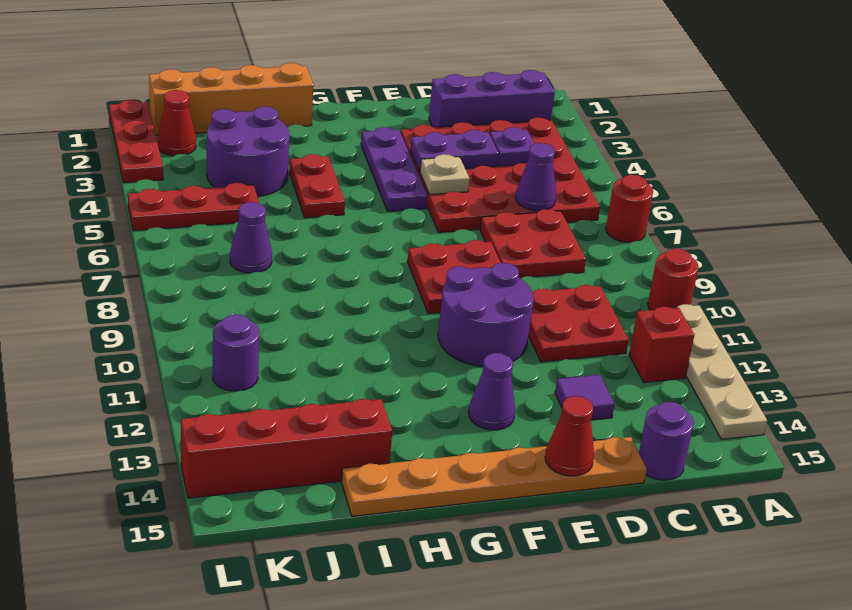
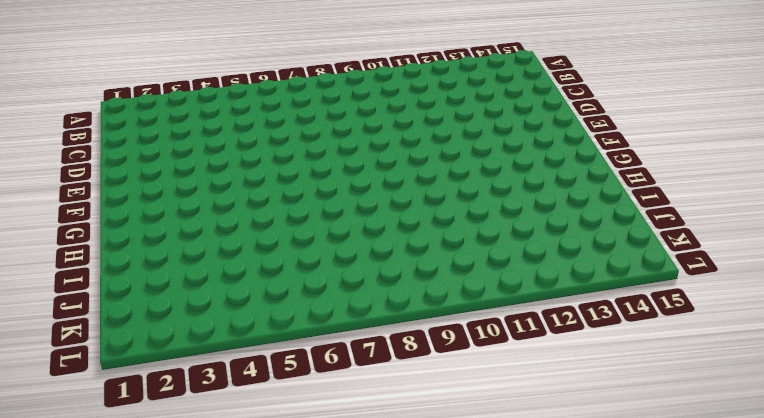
none -> red 1x1 round brick [606,175,653,242]
none -> red 1x1 round brick [648,249,699,310]
none -> tan 1x4 plate [675,304,767,439]

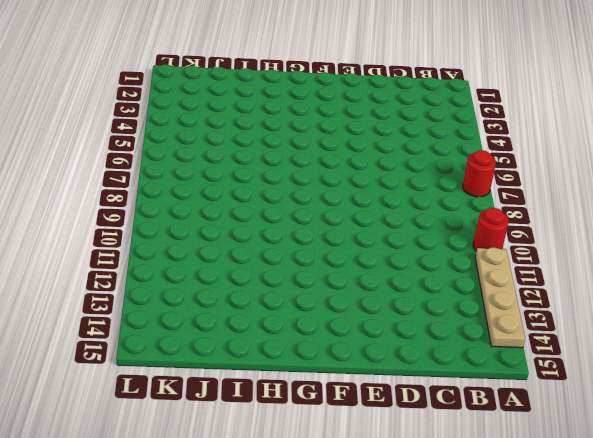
none -> purple 1x3 brick [429,70,555,127]
none -> red 4x4 plate [401,117,600,232]
none -> red 1x1 brick [629,307,694,382]

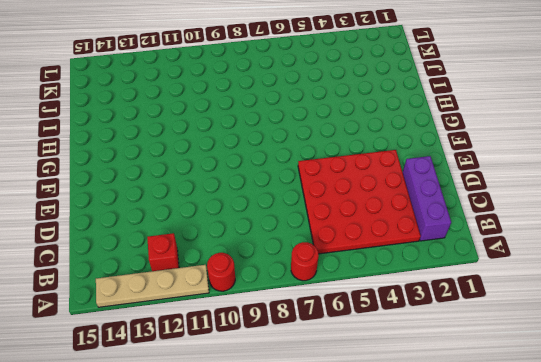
none -> red 2x2 plate [480,209,586,278]
none -> red 2x2 plate [529,285,629,362]
none -> purple 1x1 round brick [639,402,694,480]

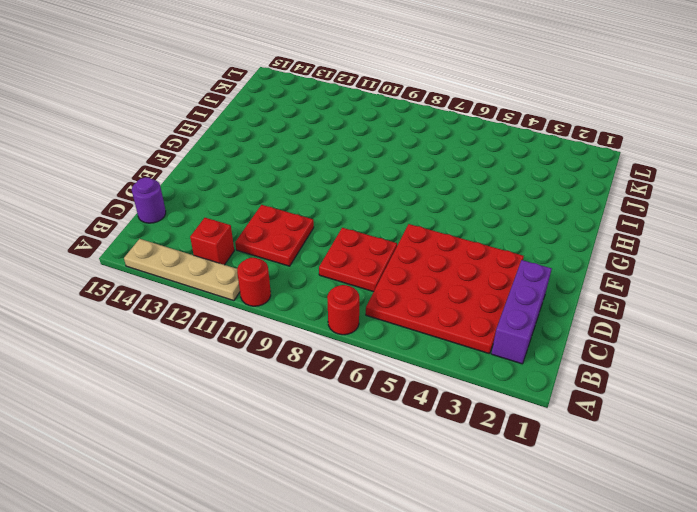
none -> purple 1x1 tile [555,375,614,420]
none -> orange 1x6 plate [342,437,647,516]
none -> red 2x2 plate [407,240,501,314]

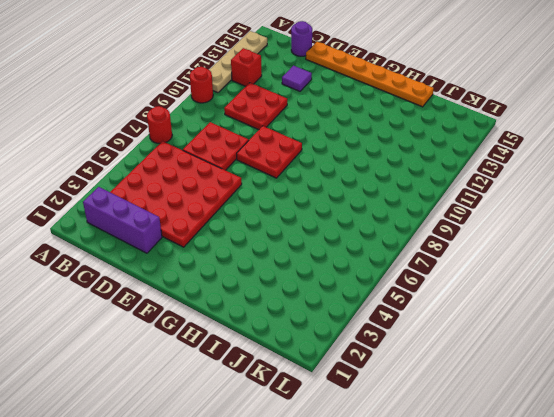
none -> purple 2x2 round brick [438,263,534,366]
none -> purple 1x3 plate [361,127,427,212]
none -> purple 1x1 cone [469,353,515,430]

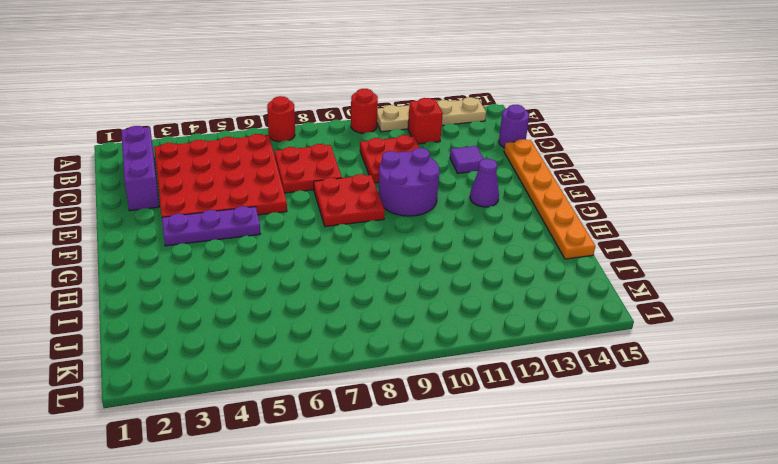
none -> orange 1x4 brick [149,63,314,135]
none -> red 1x2 plate [289,154,345,218]
none -> purple 2x2 round brick [207,107,289,197]

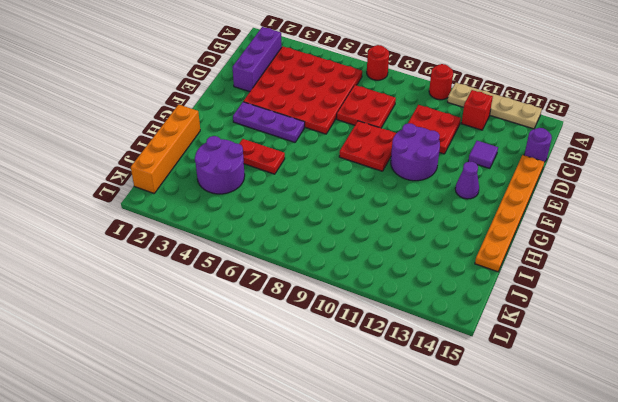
none -> red 1x4 brick [181,399,392,498]
none -> red 1x3 plate [128,183,259,231]
none -> purple 1x1 cone [230,202,272,273]

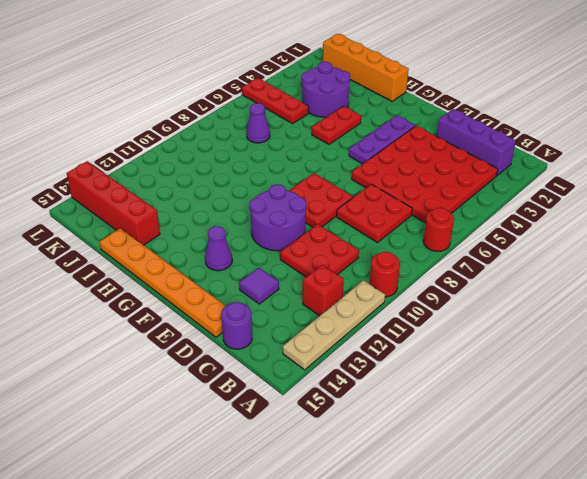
none -> red 1x1 cone [157,90,196,156]
none -> purple 1x1 round brick [213,315,259,391]
none -> red 1x3 plate [109,100,163,183]

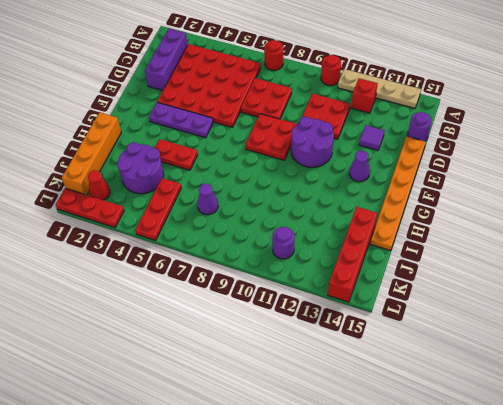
none -> purple 1x1 plate [490,127,534,166]
none -> purple 1x1 cone [516,143,556,211]
none -> purple 1x2 plate [410,130,499,171]

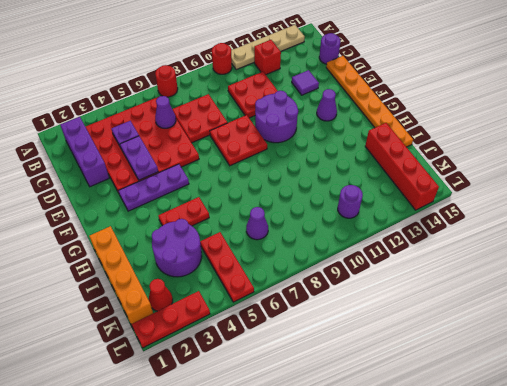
none -> tan 1x1 plate [420,154,470,195]
none -> red 1x1 cone [545,396,594,476]

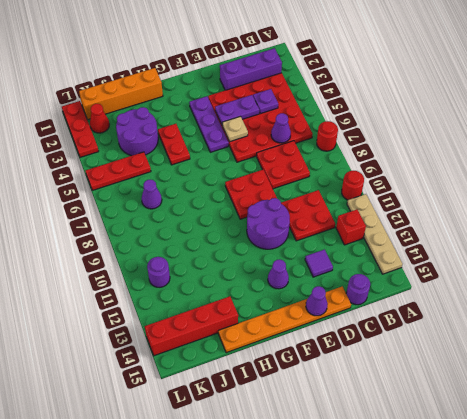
purple 1x1 cone [306,286,328,316] -> red 1x1 cone [545,396,594,476]

